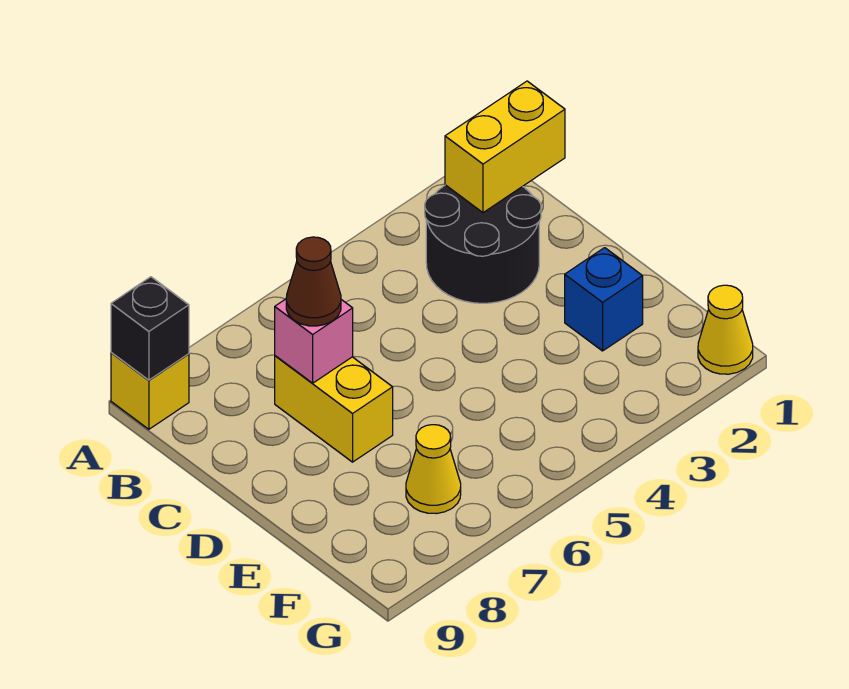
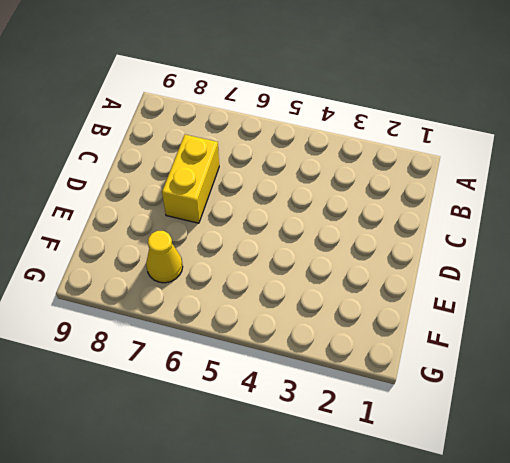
none -> yellow 1x1 brick [111,353,189,429]
none -> black 2x2 round brick [425,185,541,303]

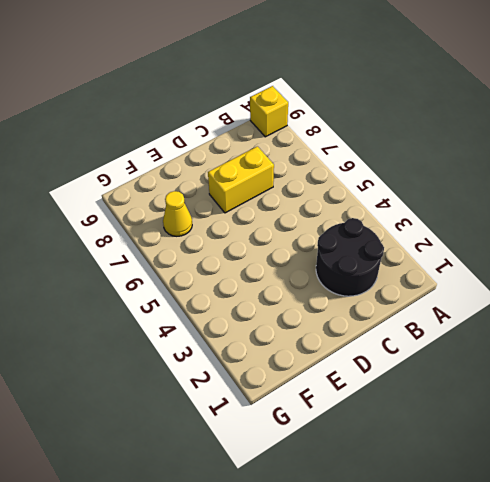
none -> blue 1x1 brick [565,248,643,351]
none -> yellow 1x1 cone [698,285,753,374]

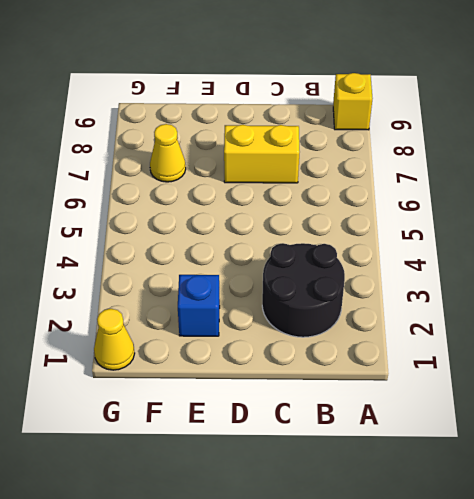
none -> black 1x1 brick [111,277,189,380]
none -> yellow 1x2 brick [445,81,565,213]

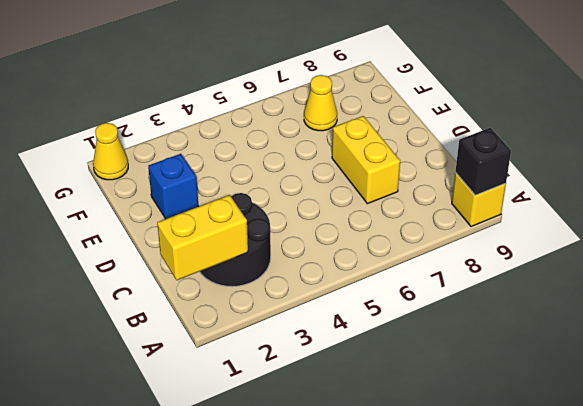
none -> pink 1x1 brick [275,299,353,383]
none -> brown 1x1 cone [286,237,341,326]

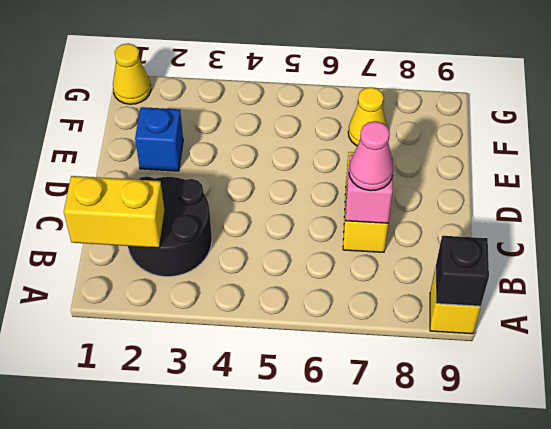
pink 1x1 cone [349,121,394,191] -> brown 1x1 cone [286,237,341,326]

